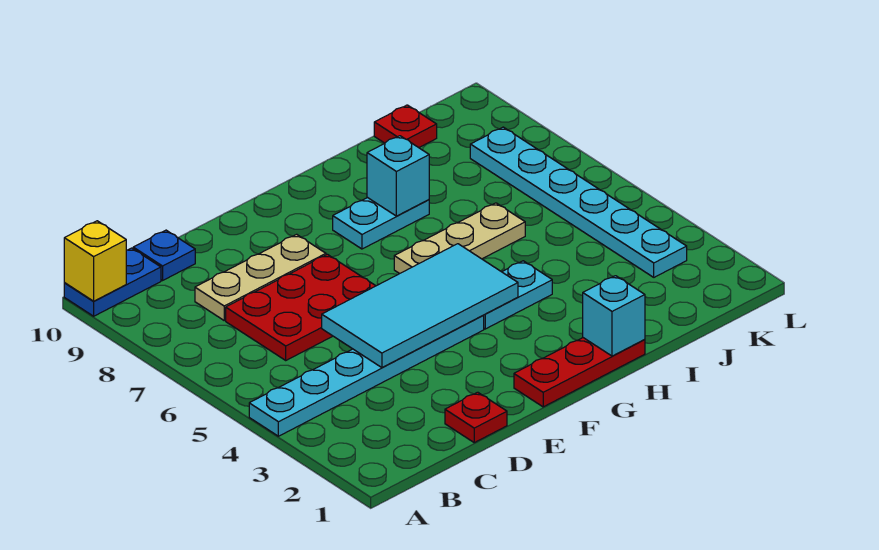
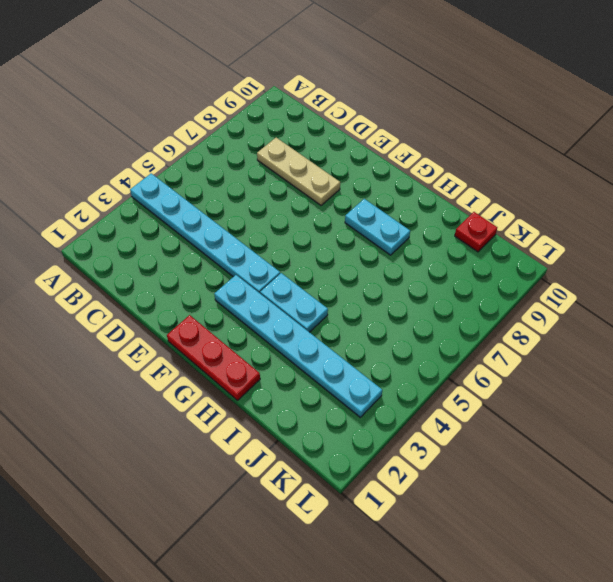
cyan 1x6 plate [214,275,382,417] -> cyan 1x6 plate turned to [470,127,687,277]
none -> blue 1x2 plate [64,248,161,316]
none -> red 2x3 plate [226,254,375,360]
none -> blue 1x1 plate [133,230,195,280]

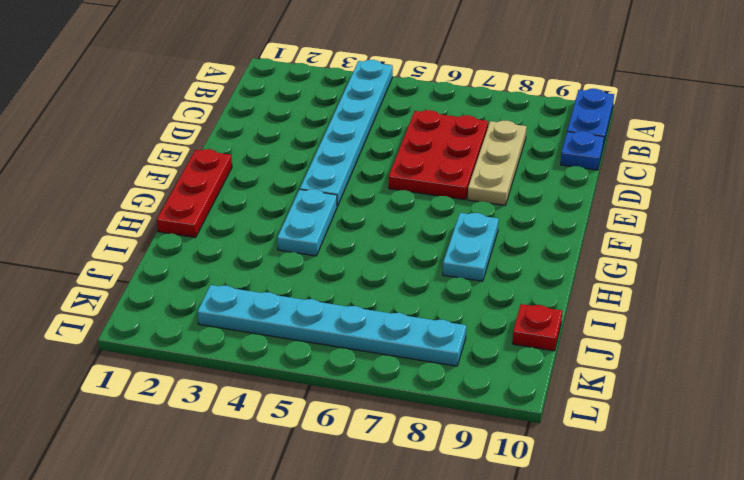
none -> red 1x1 plate [445,392,507,443]
none -> tan 1x3 plate [394,203,525,274]
none -> yellow 1x1 brick [64,221,126,301]

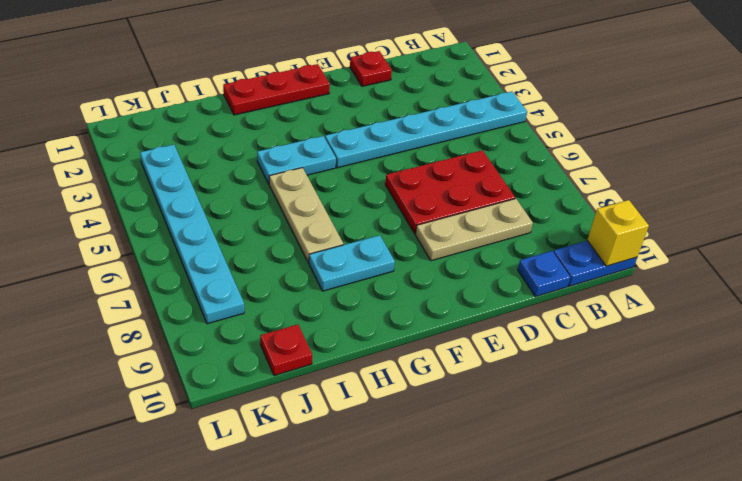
tan 1x3 plate [269,168,343,263] -> tan 1x3 plate turned to [394,203,525,274]
none -> cyan 2x4 tile [322,244,518,368]
none -> cyan 1x1 brick [583,276,645,356]
none -> cyan 1x1 brick [367,136,429,216]

